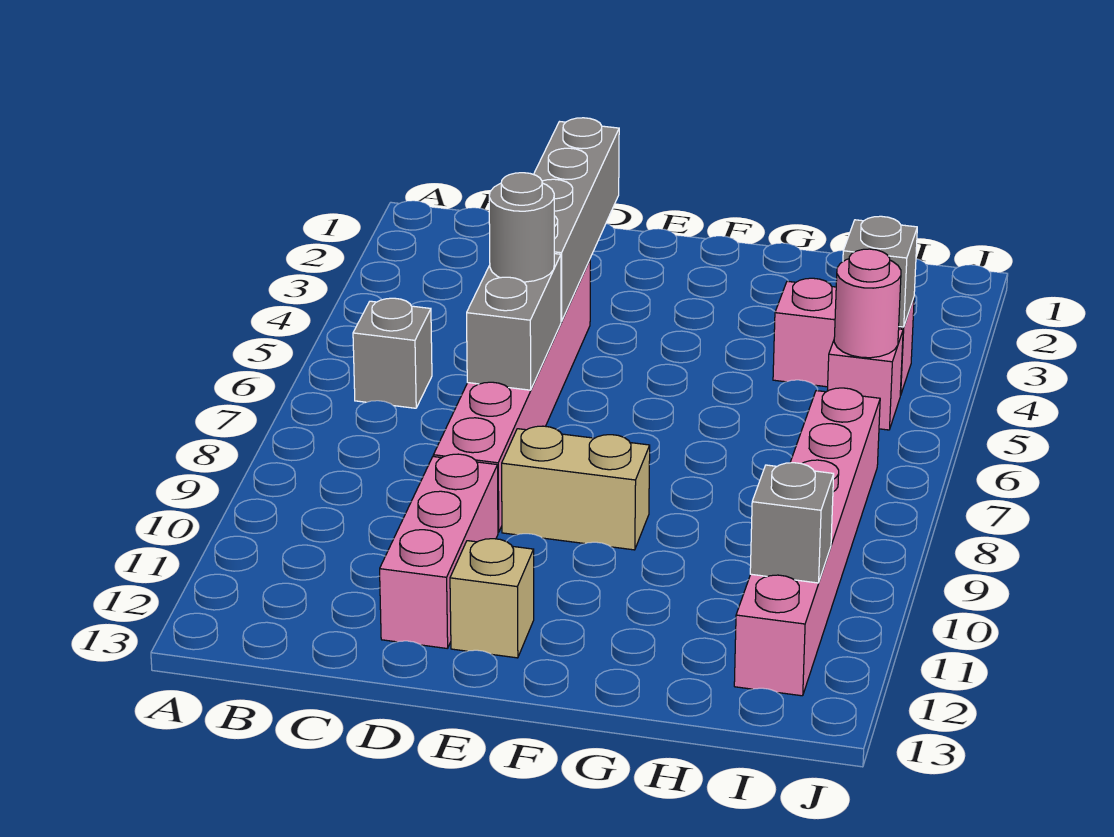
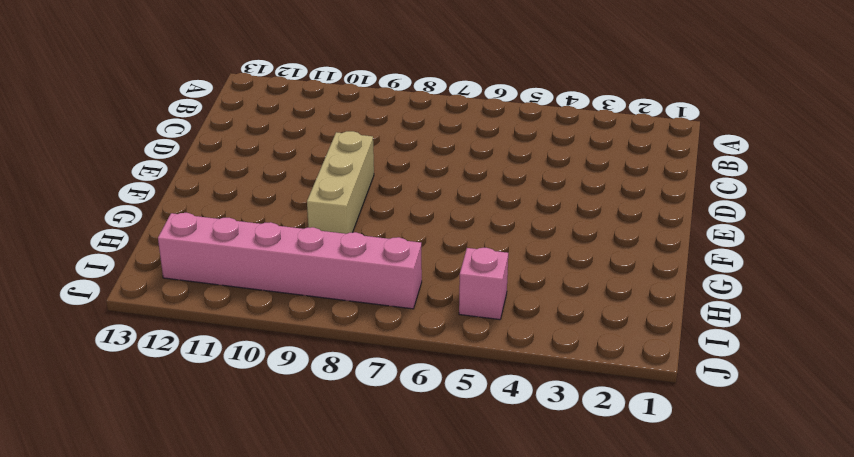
tan 1x3 brick [307,131,374,234] -> tan 1x2 brick [502,426,650,550]
none -> grey 1x1 brick [353,298,432,408]
none -> pink 1x6 brick [433,260,590,532]
none -> pink 1x3 brick [380,454,498,649]

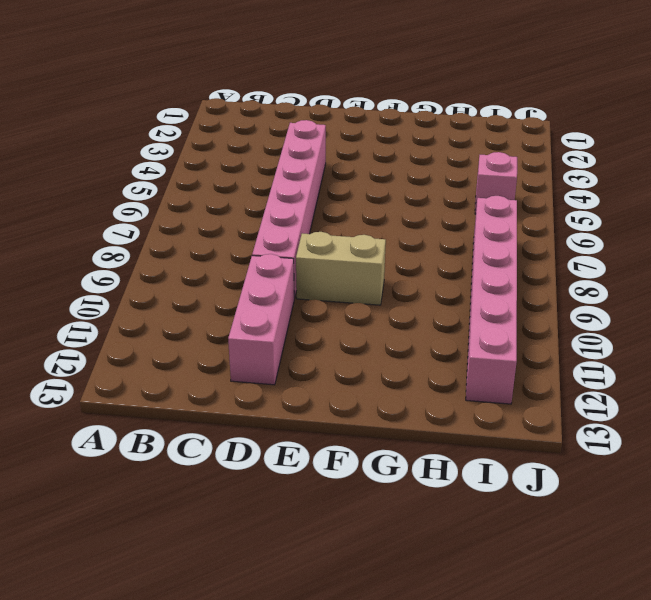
none -> grey 1x1 brick [353,298,432,408]
none -> tan 1x1 brick [450,539,534,658]
none -> pink 1x2 brick [773,278,914,395]

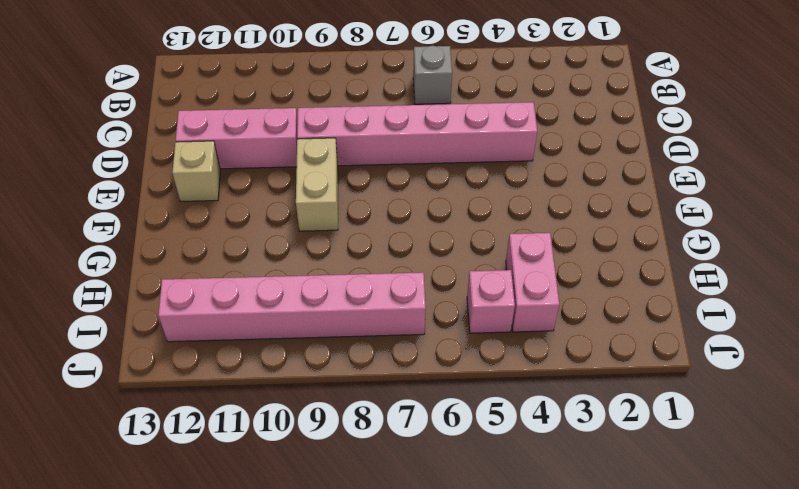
none -> grey 1x4 brick [534,118,619,322]
none -> grey 1x2 brick [467,254,561,390]
none -> grey 1x1 brick [843,216,917,327]

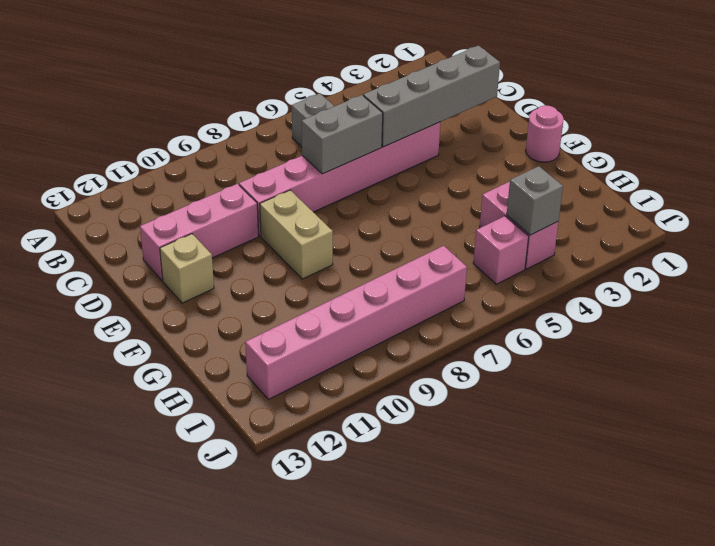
pink 1x1 round brick [526,105,564,162] -> pink 1x1 round brick moved to [834,249,901,358]
none -> grey 1x1 brick [750,463,834,583]
none -> grey 1x1 round brick [489,173,554,282]

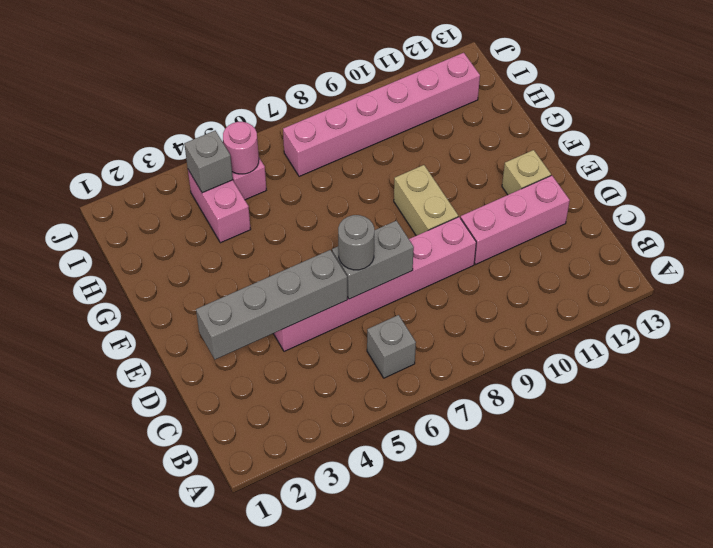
none -> grey 1x1 brick [750,463,834,583]

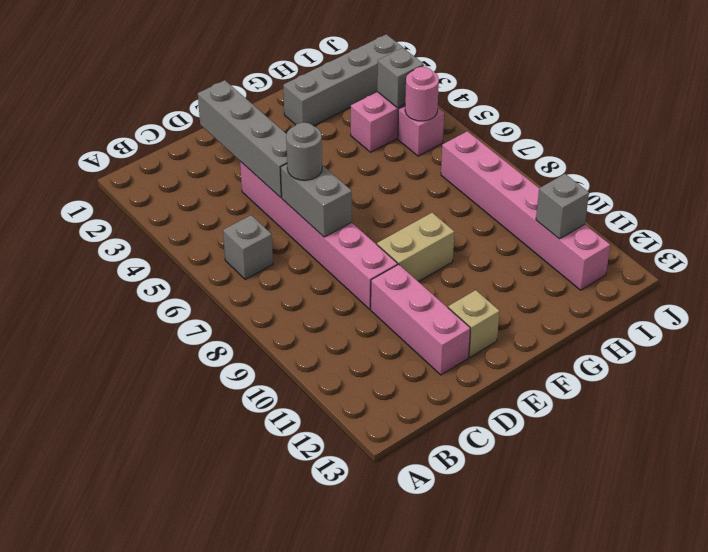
grey 1x4 brick [283,34,406,126] -> none

